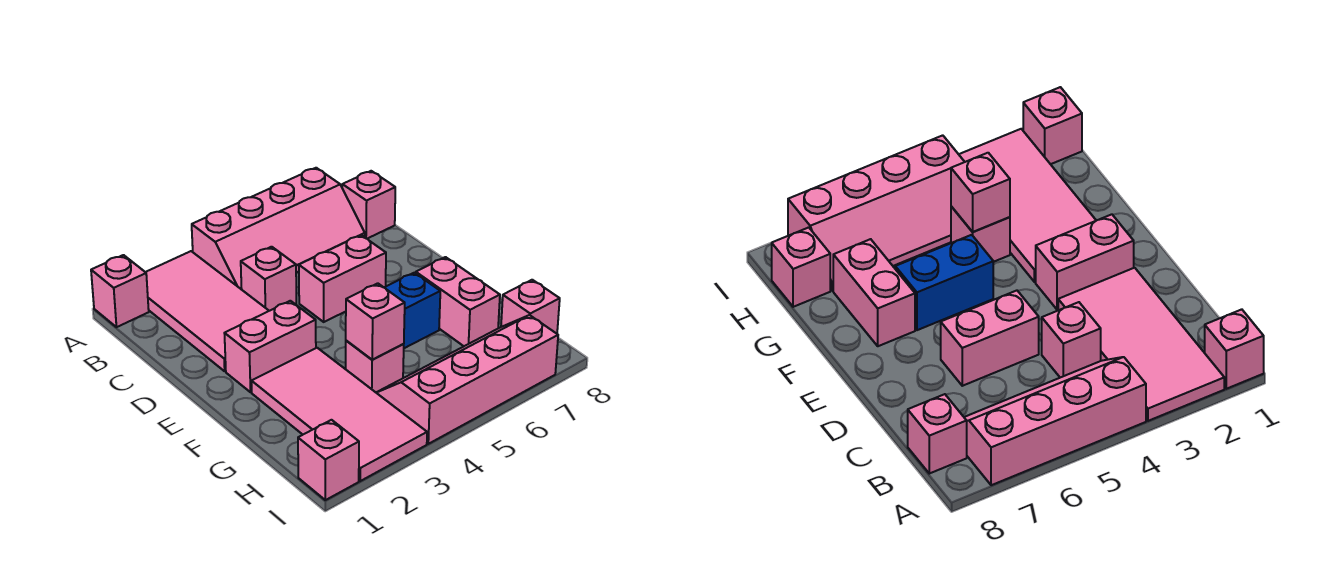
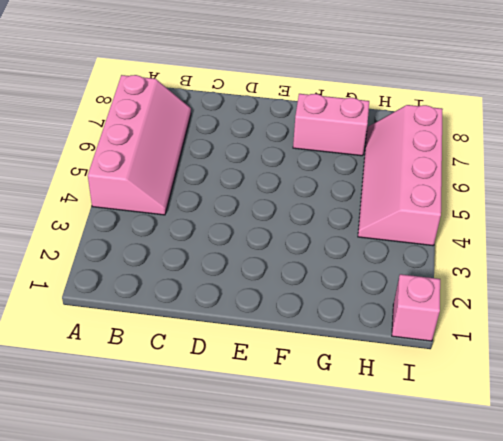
none -> pink 1x1 brick [91,255,149,327]
none -> pink 2x4 tile [146,251,269,371]
none -> pink 1x1 brick [342,171,395,239]

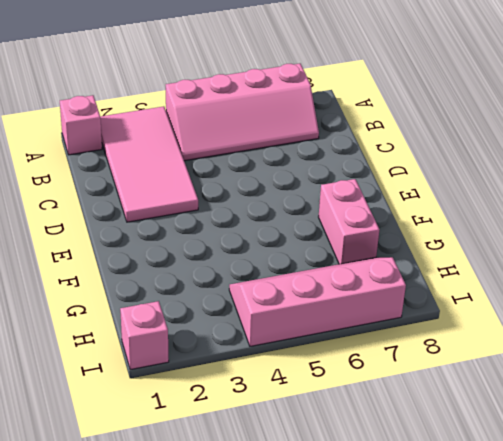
none -> pink 1x1 brick [342,171,395,239]
none -> pink 1x1 brick [241,247,296,311]
none -> pink 1x2 brick [299,235,386,322]

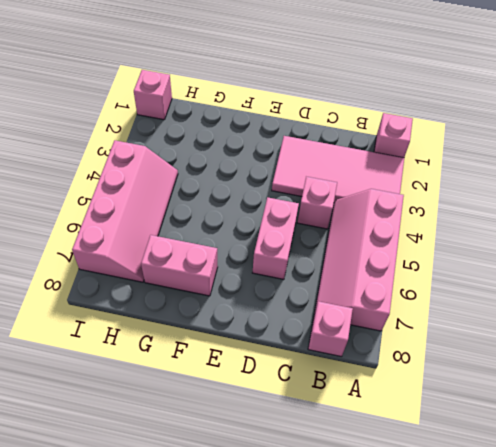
none -> pink 1x2 brick [224,301,316,392]
none -> pink 2x4 tile [251,348,427,481]
none -> blue 1x2 brick [384,273,440,348]

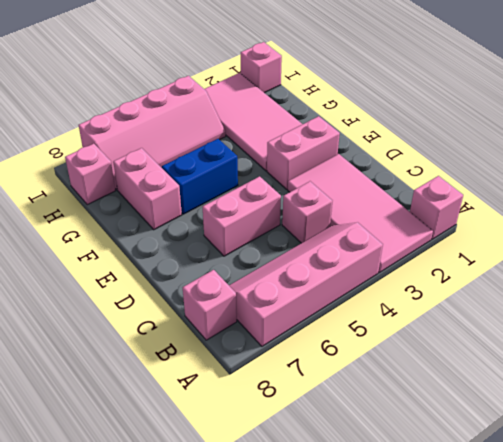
none -> pink 1x1 brick [346,341,404,392]
none -> pink 1x1 brick [346,283,405,360]

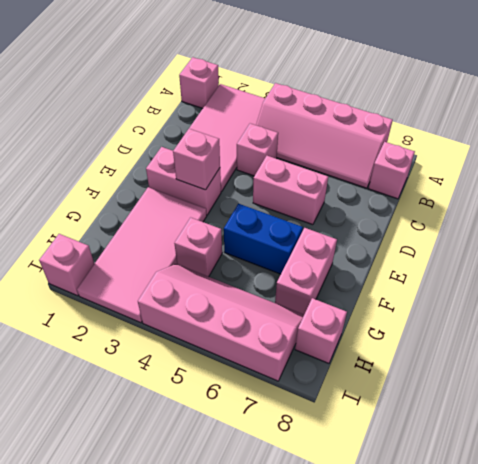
pink 1x1 brick [173,129,220,190] -> pink 1x1 brick moved to [346,283,405,360]

